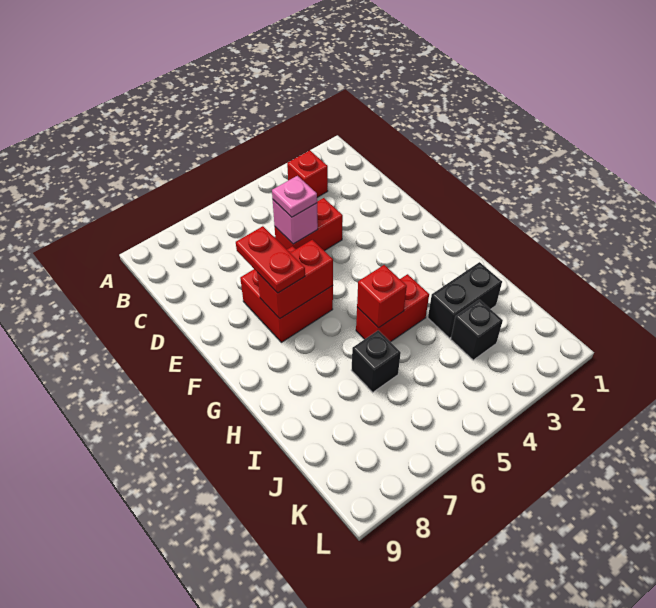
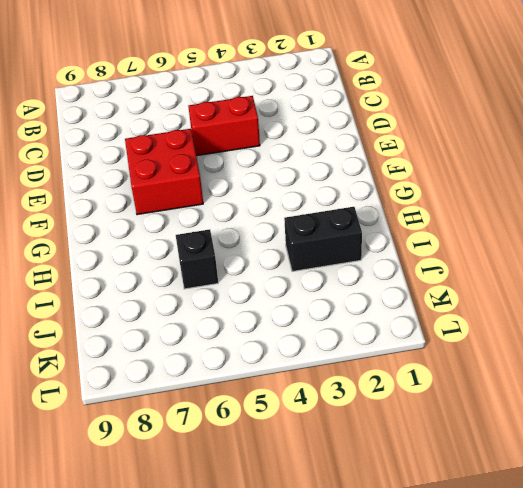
none -> red 1x1 brick [287,151,328,197]
none -> red 1x2 brick [356,274,429,342]
none -> black 1x1 brick [451,300,503,360]

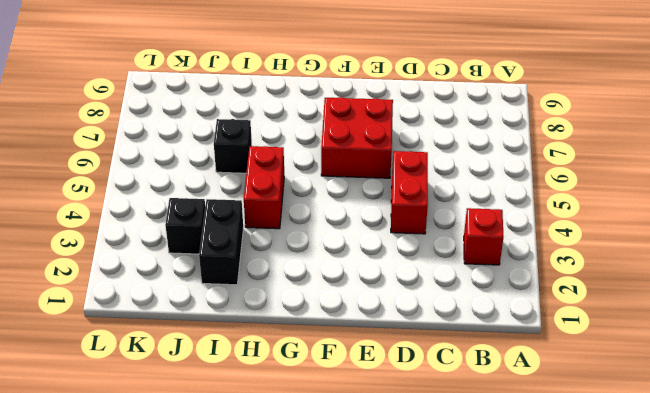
none -> pink 1x1 brick [273,200,318,244]
none -> red 1x2 brick [257,240,333,319]
none -> red 1x1 brick [357,265,407,328]

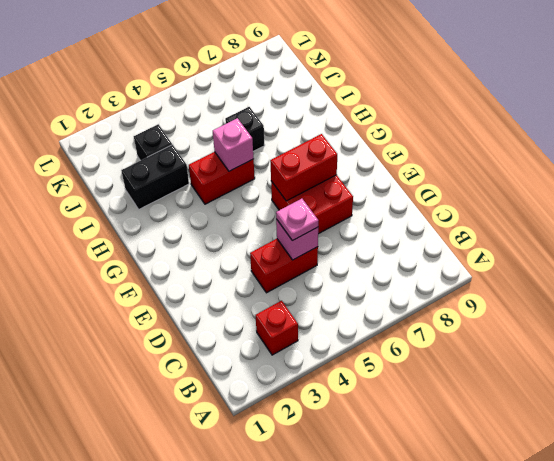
pink 1x1 brick [213,118,254,171] -> red 1x1 brick [357,265,407,328]
none -> red 1x2 plate [236,226,305,293]

